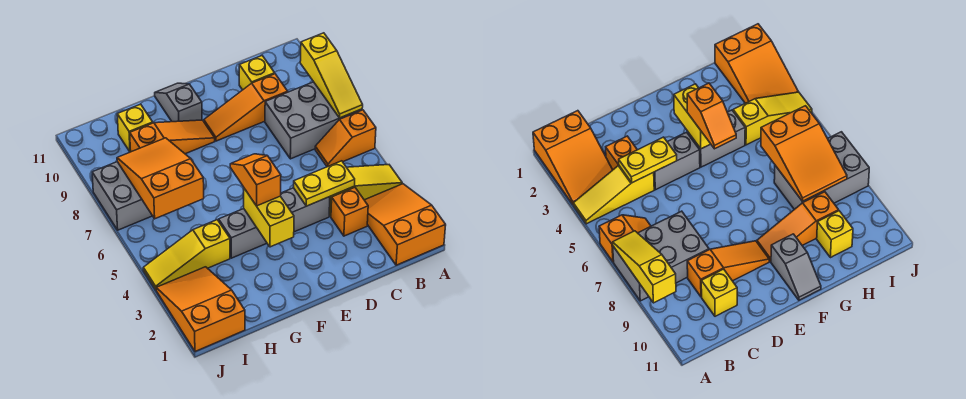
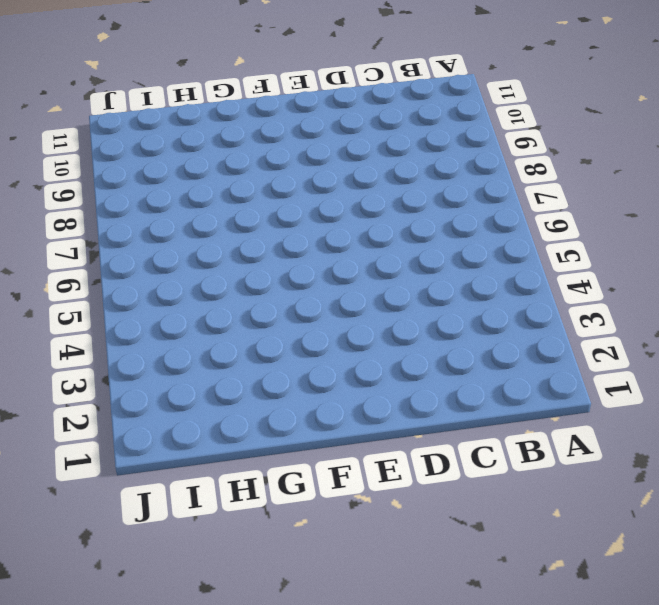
none -> orange 2x3 slope [365,184,446,265]
none -> yellow 1x3 slope [329,165,402,217]
none -> orange 1x2 slope [315,110,376,167]

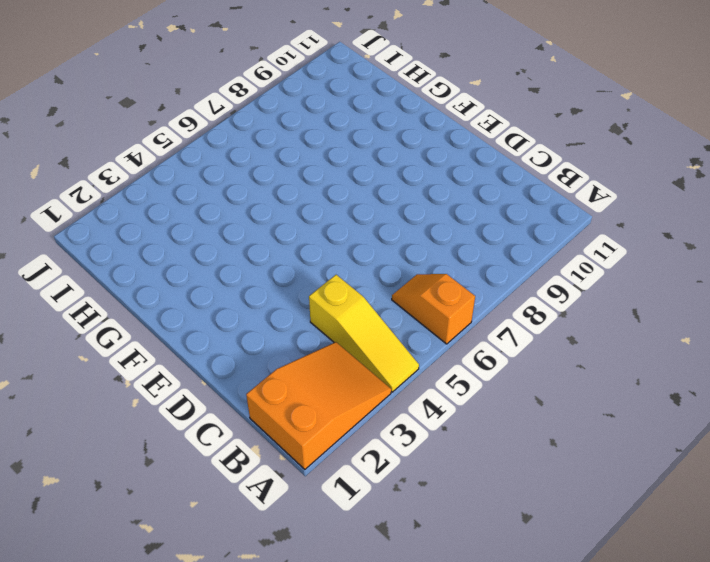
none -> grey 2x3 brick [265,82,362,159]
none -> orange 1x1 brick [331,188,368,236]
none -> orange 1x3 slope [204,74,288,141]

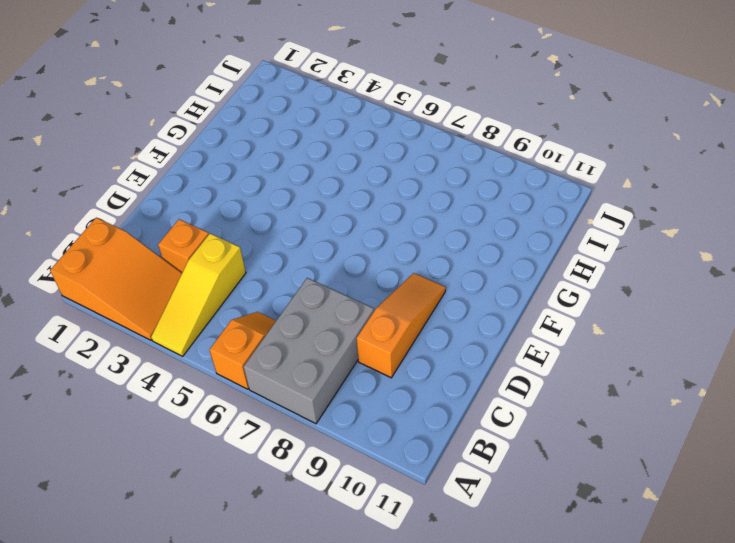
none -> yellow 1x1 brick [239,56,275,90]
none -> grey 1x2 brick [281,188,330,232]
none -> grey 1x2 brick [219,209,267,258]

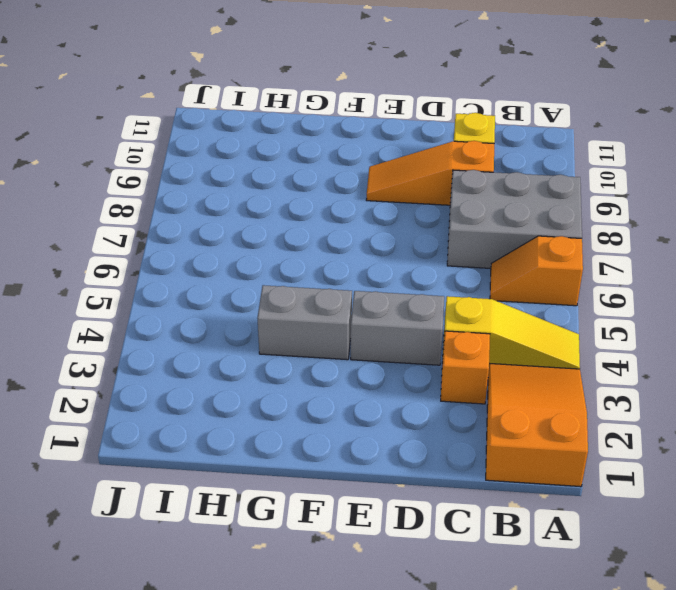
none -> orange 1x3 slope [130,120,215,154]
none -> grey 1x2 slope [155,83,202,122]
none -> yellow 1x3 slope [143,220,230,290]

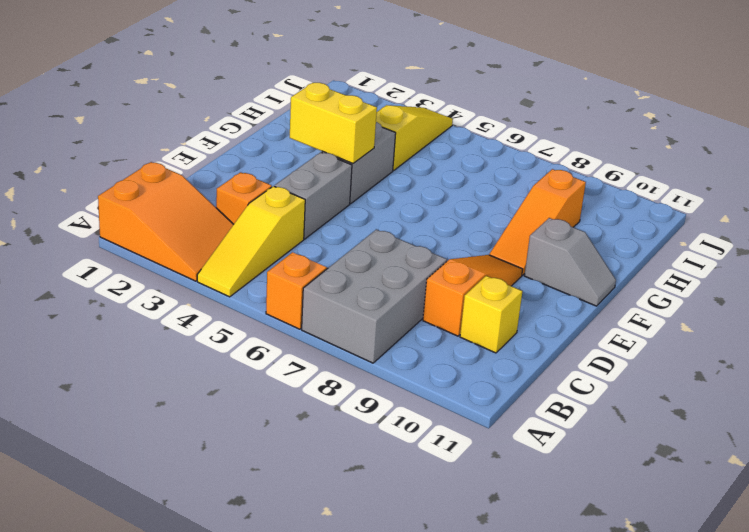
none -> grey 2x3 brick [92,162,152,230]
none -> yellow 1x1 brick [117,104,153,152]
none -> orange 2x3 slope [156,267,245,352]

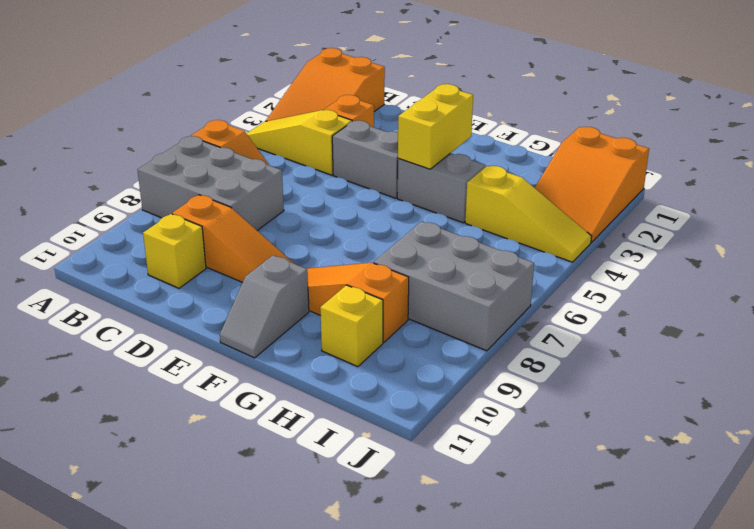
none -> yellow 1x3 slope [300,33,363,118]
none -> yellow 1x2 plate [293,161,355,206]
none -> orange 2x3 slope [117,138,204,219]

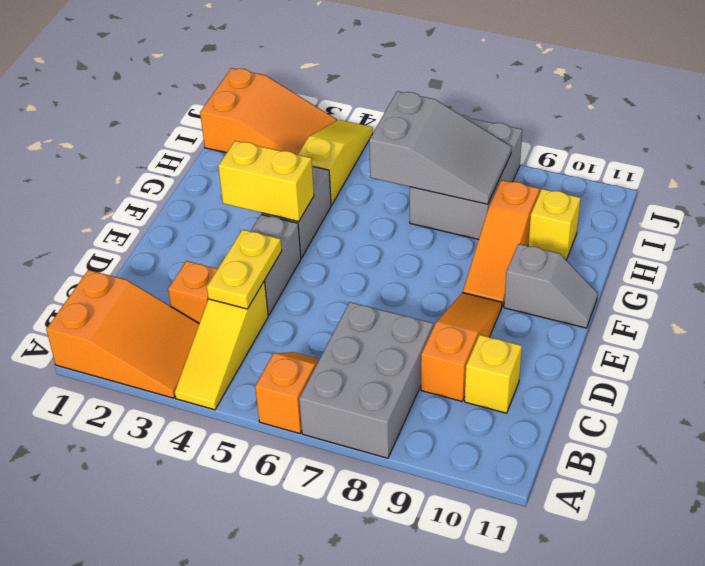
grey 2x3 slope [369,91,511,204] -> orange 2x3 slope [117,138,204,219]
none -> yellow 1x3 slope [300,33,363,118]
none -> orange 1x2 slope [230,154,281,206]

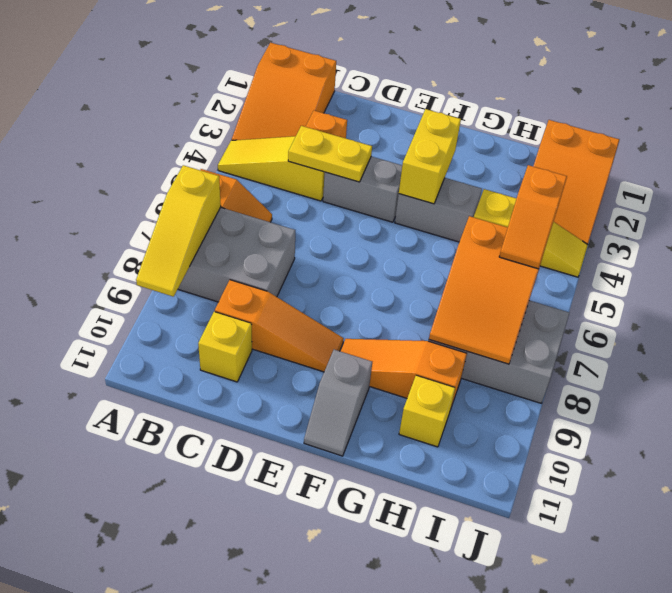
yellow 1x3 slope [136,165,221,297] -> yellow 1x3 slope turned to [300,33,363,118]
orange 1x2 slope [499,165,567,269] -> orange 1x2 slope moved to [230,154,281,206]

